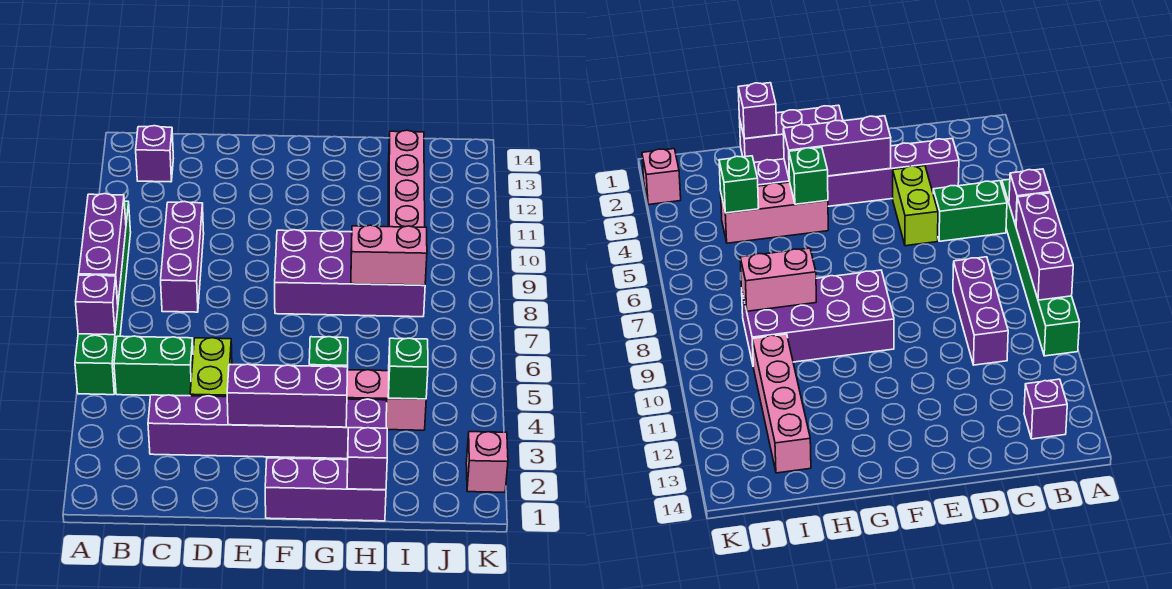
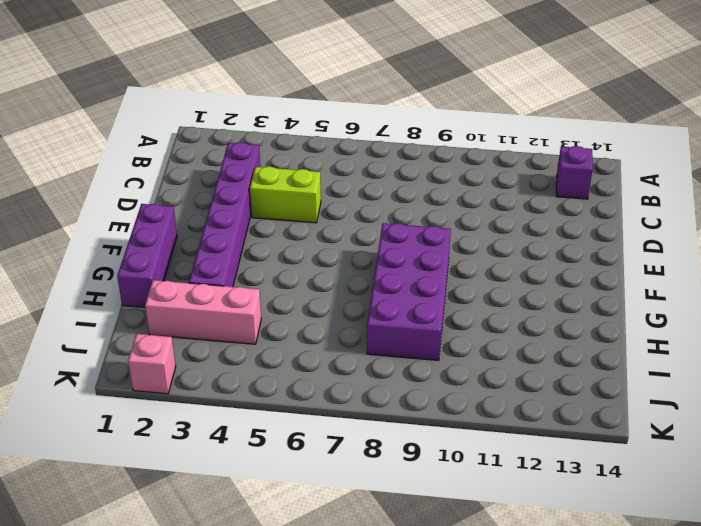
pink 1x3 brick [145,280,261,344] -> pink 1x3 brick turned to [347,370,426,430]
none -> green 1x6 brick [75,201,131,395]
none -> green 1x2 brick [114,336,193,396]
none -> purple 1x3 brick [161,201,204,312]

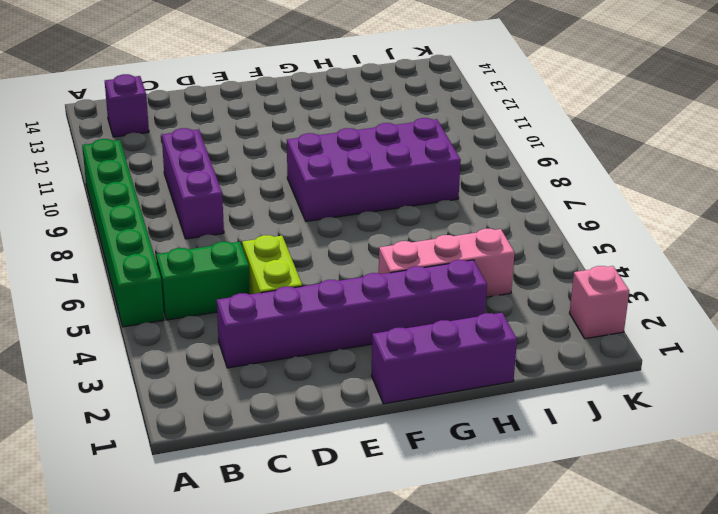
none -> pink 1x4 brick [388,130,425,227]
none -> purple 1x1 brick [76,275,118,335]
none -> purple 1x3 brick [79,194,126,304]

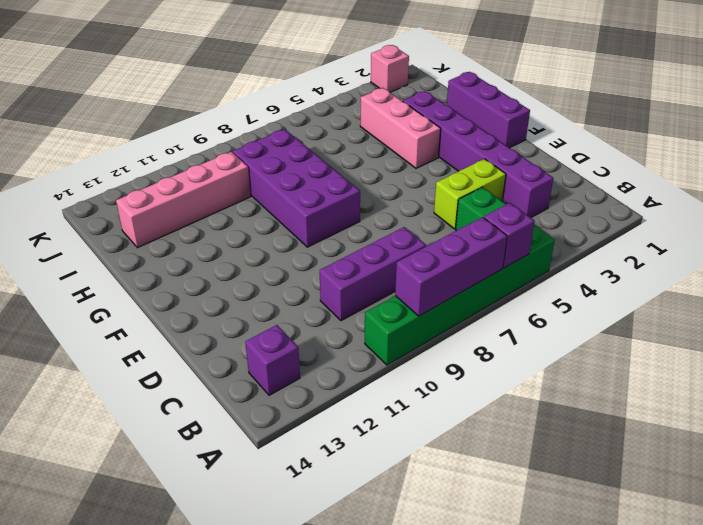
none -> purple 1x3 brick [227,364,348,427]
none -> green 1x1 brick [309,337,348,367]
none -> purple 1x1 brick [347,428,387,490]

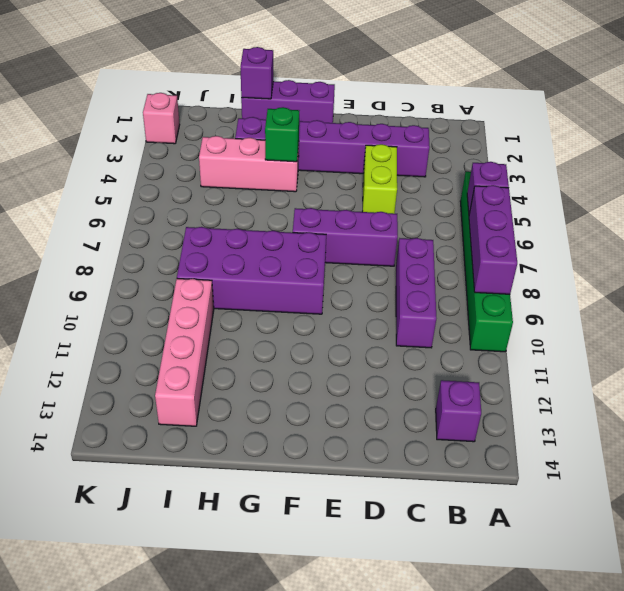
purple 1x3 brick [293,208,398,266] -> purple 1x3 brick moved to [227,364,348,427]
none -> green 1x2 brick [114,336,193,396]
none -> pink 1x2 brick [351,225,427,285]
none -> green 1x1 brick [388,338,428,399]

